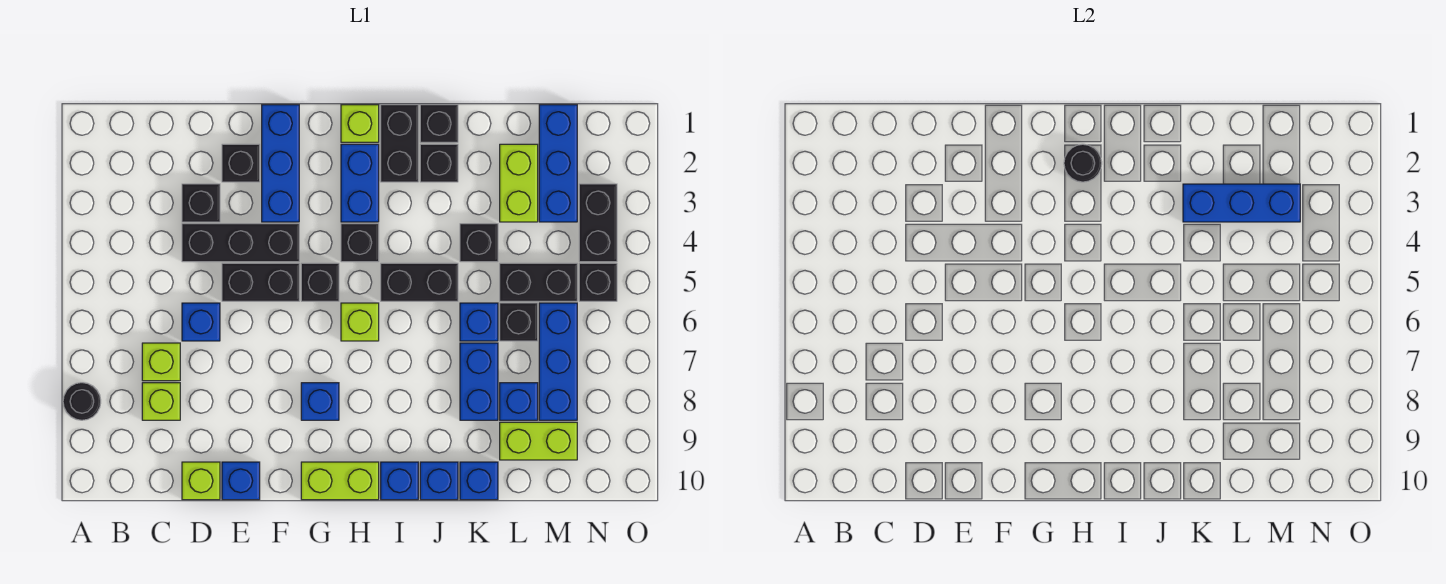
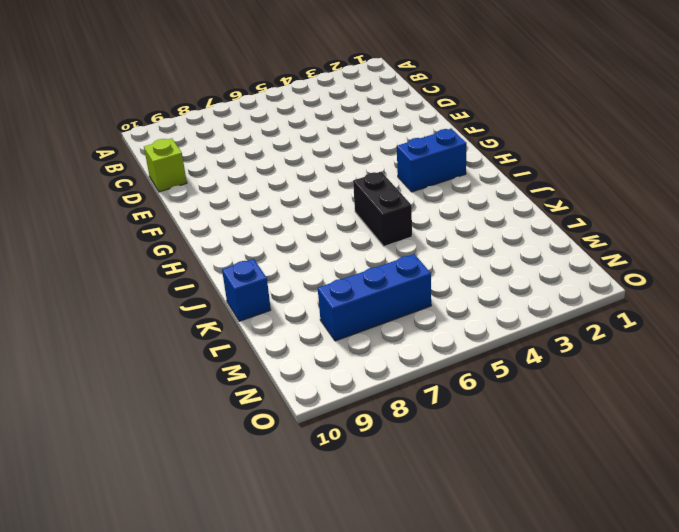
none -> black 1x1 round brick [63,383,101,420]
none -> lime 1x1 brick [142,343,180,381]
none -> lime 1x1 brick [142,383,180,420]
none -> black 1x1 brick [182,184,220,222]

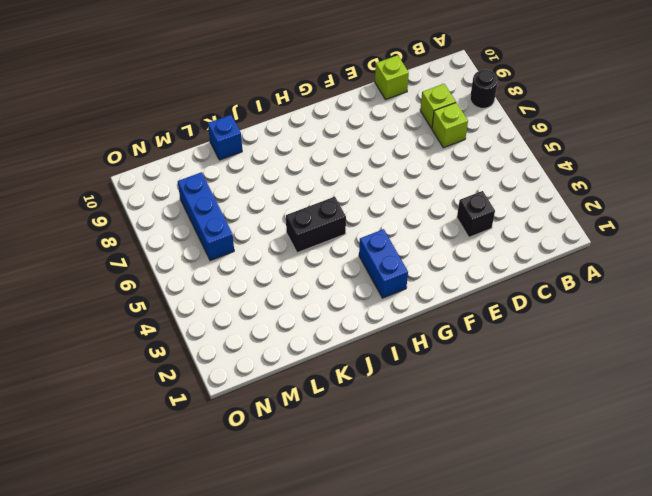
none -> black 1x3 brick [182,224,299,262]
none -> blue 1x1 brick [182,303,220,341]
none -> black 1x1 brick [222,144,260,182]
none -> black 1x2 brick [222,263,299,301]

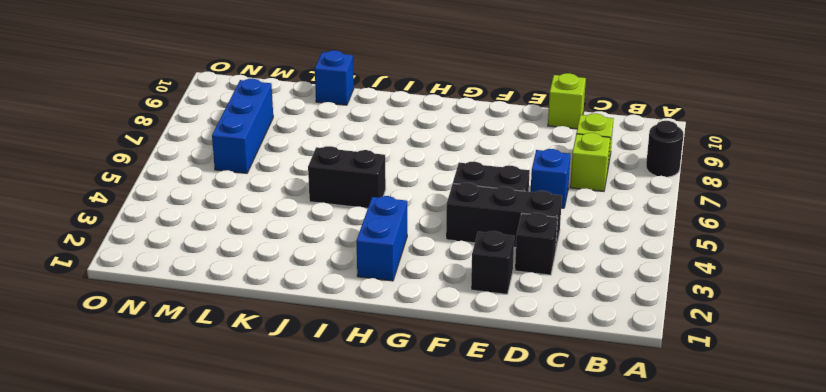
none -> blue 1x1 brick [222,462,260,500]
none -> blue 1x3 brick [262,105,299,222]
none -> black 1x1 brick [301,263,339,301]
none -> blue 1x1 brick [301,383,339,420]

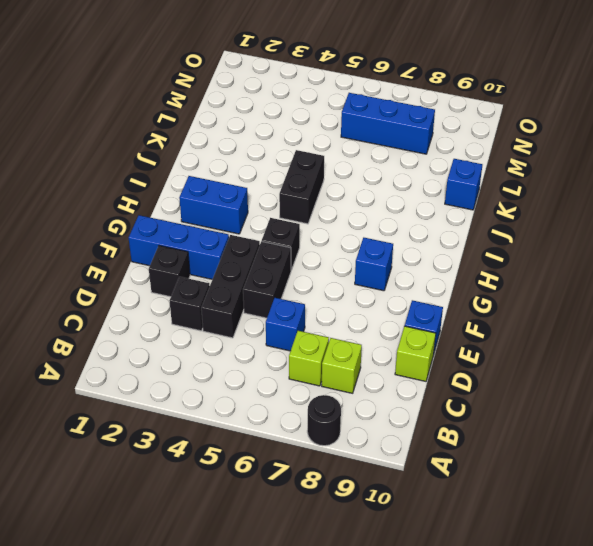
none -> lime 1x2 brick [301,462,379,500]
none -> lime 1x1 brick [341,105,379,142]
none -> black 1x1 brick [341,224,379,262]
none -> lime 1x1 brick [341,303,379,341]

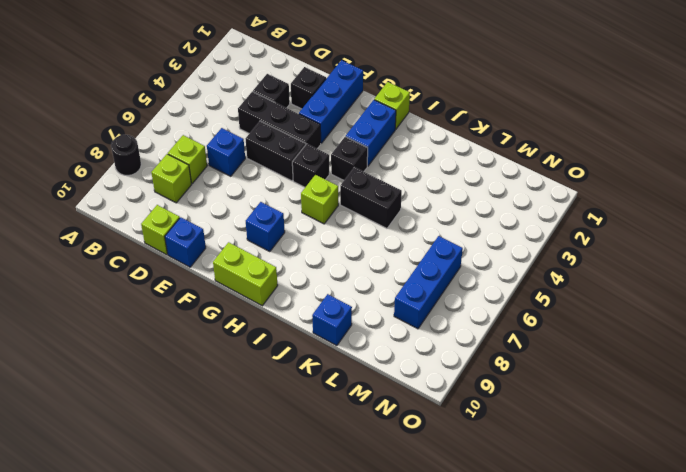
none -> black 1x2 brick [381,105,418,182]
none -> blue 1x1 brick [381,462,418,500]
none -> black 1x1 brick [420,105,458,142]
none -> black 1x1 brick [420,144,458,182]

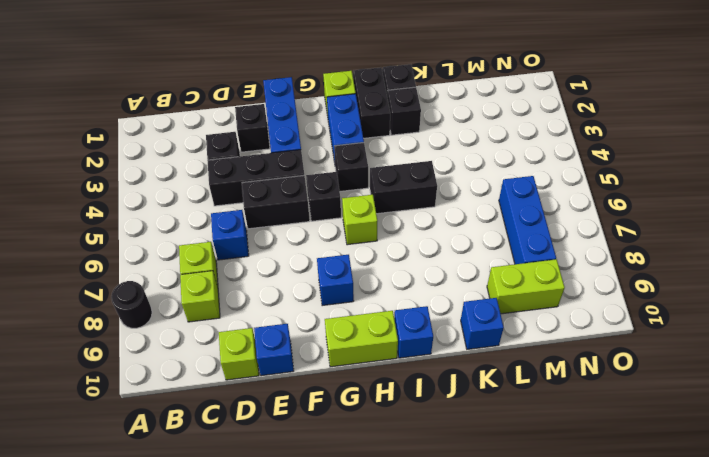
none -> blue 1x1 brick [420,462,458,500]
none -> black 1x1 brick [460,224,498,262]
none -> blue 1x1 brick [460,303,498,341]
none -> blue 1x2 brick [460,343,498,420]

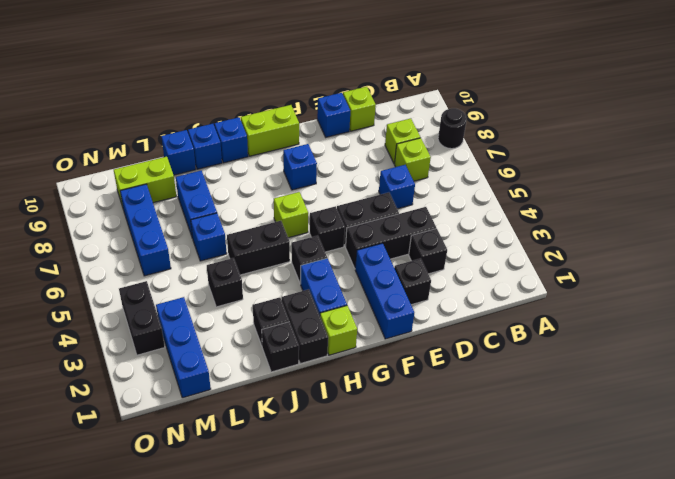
none -> lime 1x2 brick [500,144,538,222]
none -> black 1x2 brick [500,263,577,301]
none -> black 1x1 brick [500,303,538,341]
none -> blue 1x1 brick [500,383,538,420]

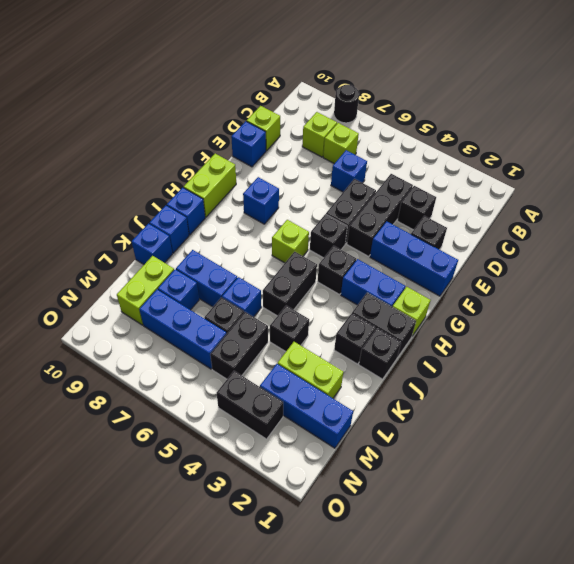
none -> black 1x1 brick [579,263,617,301]
none -> black 1x1 round brick [1064,144,1102,182]
none -> blue 1x3 brick [1183,184,1300,222]

